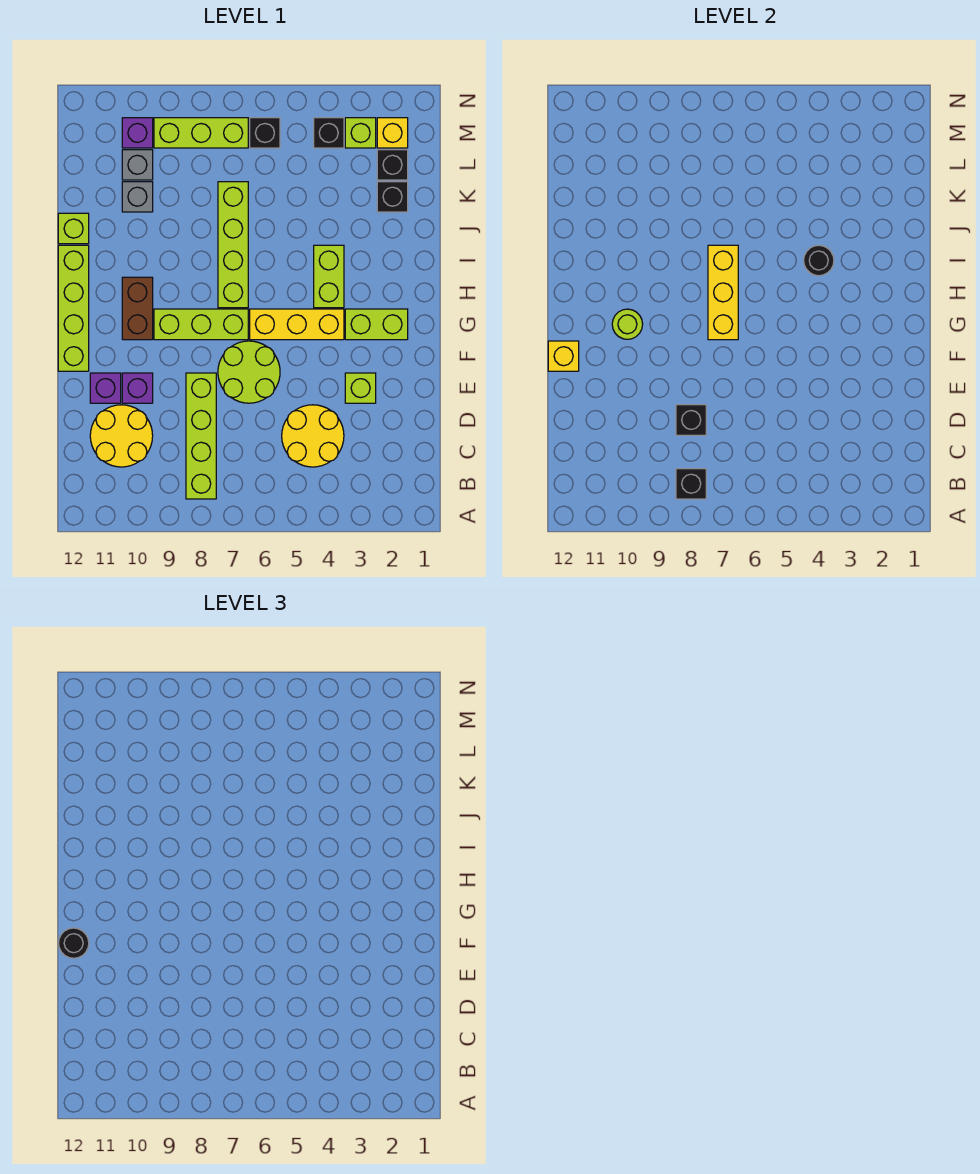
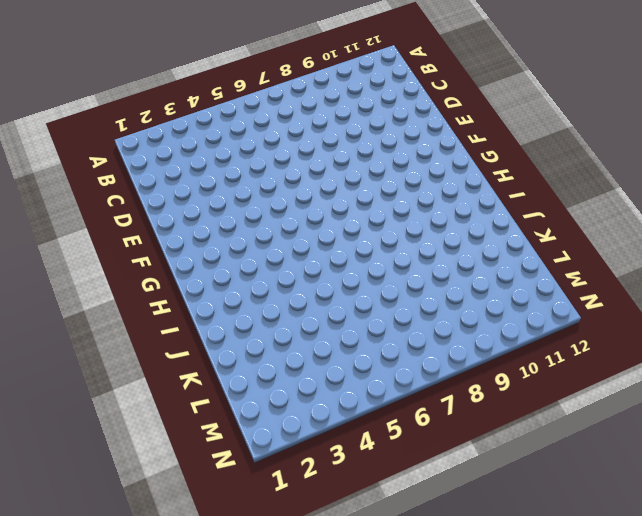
none -> lime 1x4 brick [186,373,216,499]
none -> yellow 2x2 round brick [282,405,344,467]
none -> yellow 2x2 round brick [90,405,153,467]
none -> lime 1x1 brick [345,373,376,403]

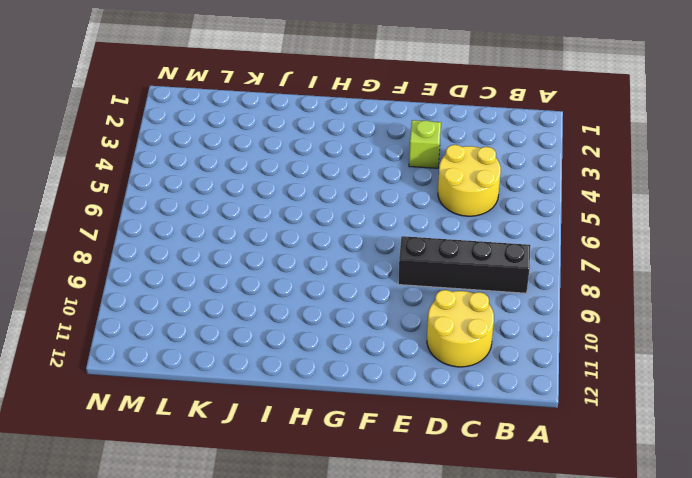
black 1x4 brick [398,236,530,293] -> lime 1x4 brick [186,373,216,499]
none -> lime 2x2 round brick [218,341,280,403]
none -> purple 1x1 brick [122,373,153,403]
none -> purple 1x1 brick [90,373,121,403]
none -> lime 1x4 brick [58,245,89,371]

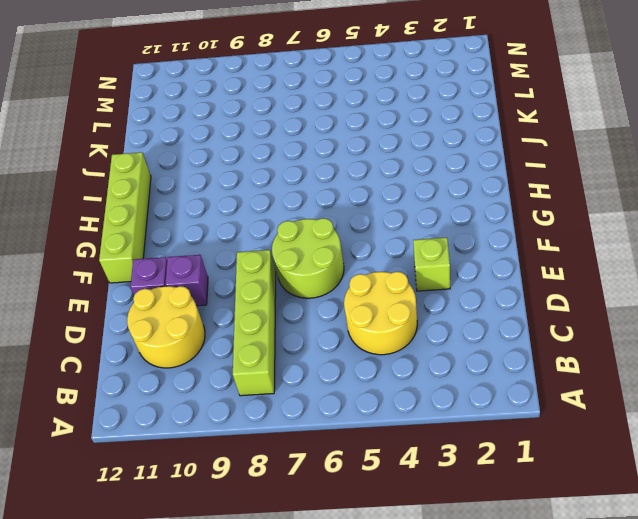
none -> lime 1x2 brick [345,309,408,340]
none -> yellow 1x3 brick [250,309,344,340]
none -> lime 1x3 brick [154,309,248,340]
none -> brown 1x2 brick [122,277,153,340]

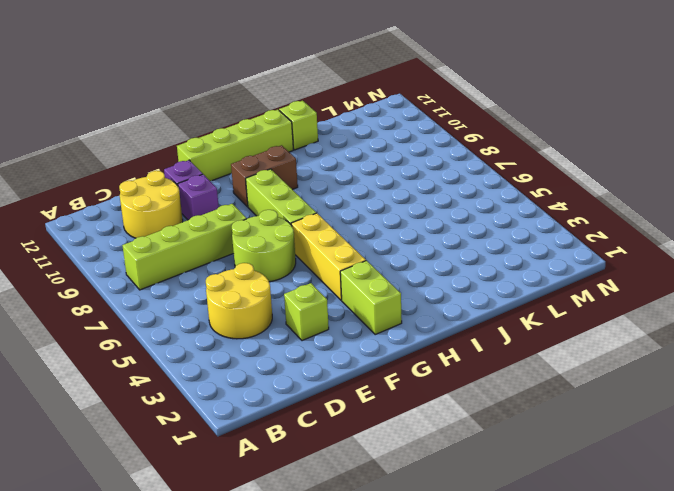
none -> lime 1x2 brick [314,245,344,308]
none -> lime 1x4 brick [218,182,248,308]
none -> black 1x1 brick [377,182,408,212]
none -> grey 1x1 brick [122,182,153,212]

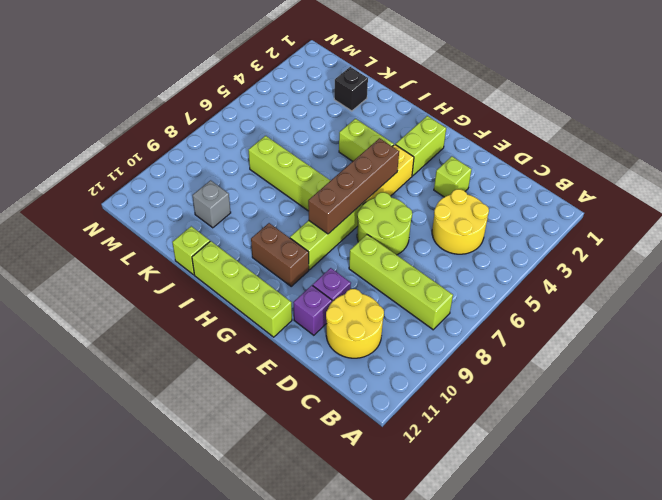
brown 1x4 brick [308,138,399,234] -> yellow 1x3 brick [708,245,738,340]
none -> black 1x1 brick [377,150,408,180]
none -> grey 1x1 brick [122,150,153,180]
none -> yellow 1x1 brick [377,118,408,148]
none -> lime 1x1 brick [345,118,376,148]

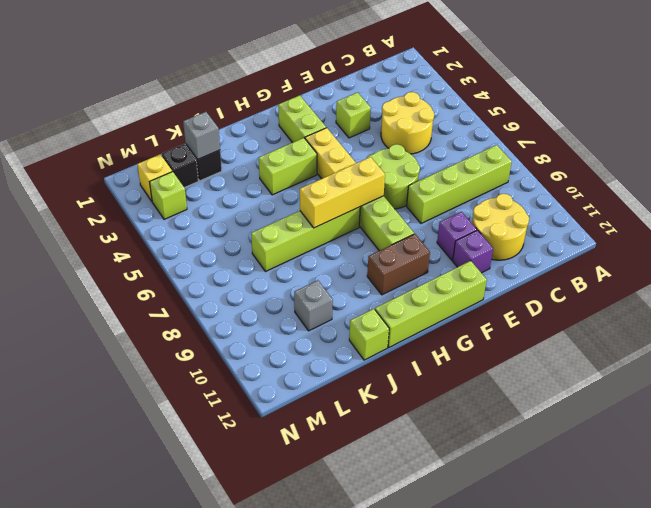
grey 1x1 brick [183,112,220,160] -> grey 1x1 brick moved to [122,150,153,180]
none -> black 1x1 brick [314,118,344,148]
none -> black 1x1 brick [250,118,280,148]
none -> lime 1x3 brick [154,118,248,148]
none -> purple 1x1 brick [122,118,153,148]

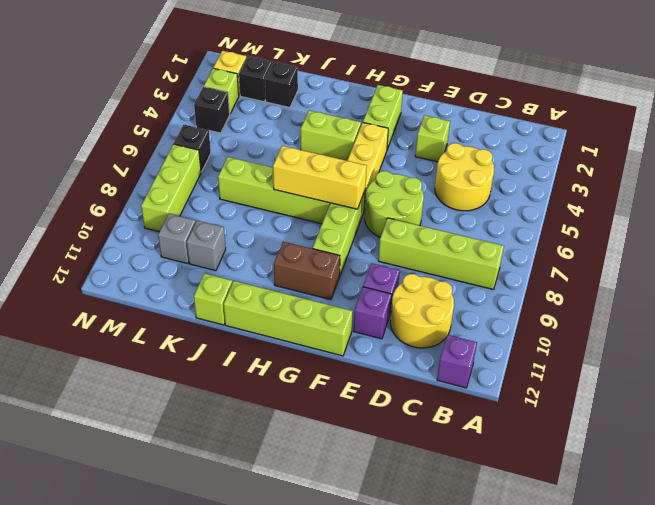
purple 1x1 brick [437,335,477,388] -> purple 1x1 brick moved to [122,118,153,148]
none -> black 1x1 brick [676,469,706,499]
none -> black 1x1 brick [676,405,706,435]
none -> yellow 1x1 brick [548,341,579,371]
none -> lime 1x1 round brick [612,309,643,339]

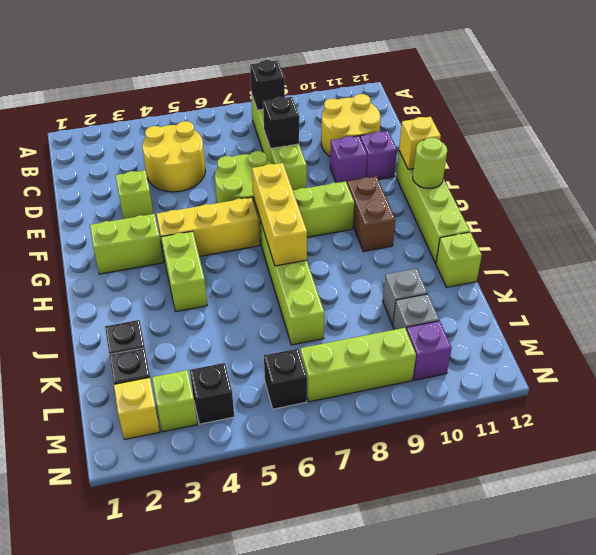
lime 1x1 round brick [413,138,447,189] -> lime 1x1 round brick moved to [612,309,643,339]
none -> black 1x1 round brick [804,245,834,276]
none -> black 1x1 round brick [59,928,89,958]

